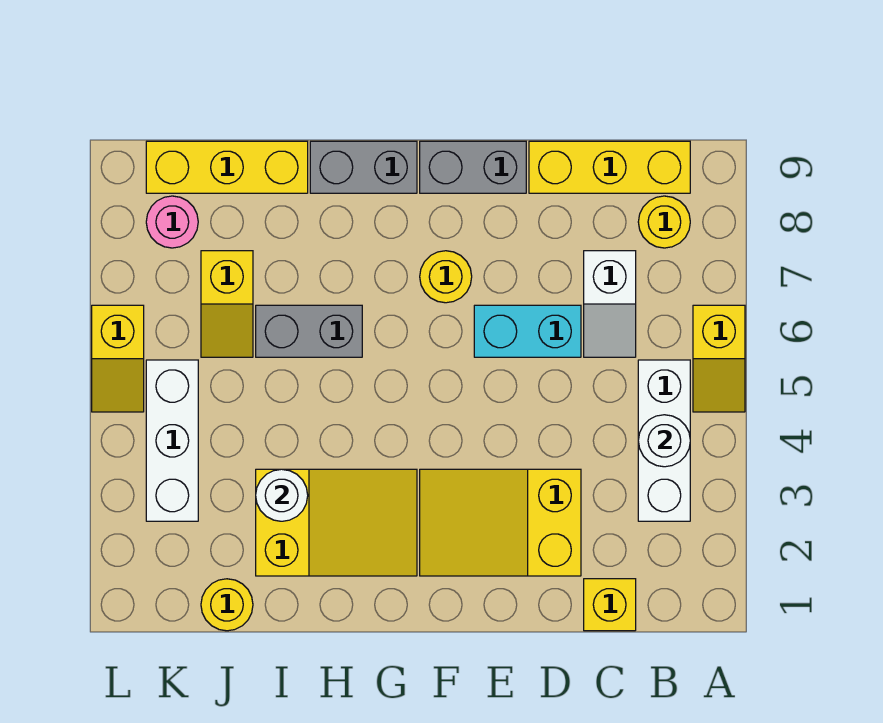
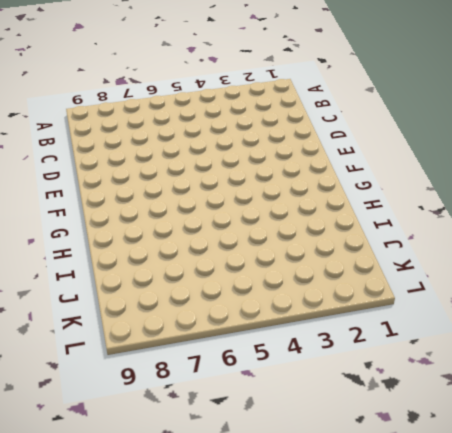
none -> yellow 1x2 slope [693,305,745,412]
none -> white 1x3 brick [638,360,690,521]
none -> yellow 1x1 round brick [638,196,690,248]

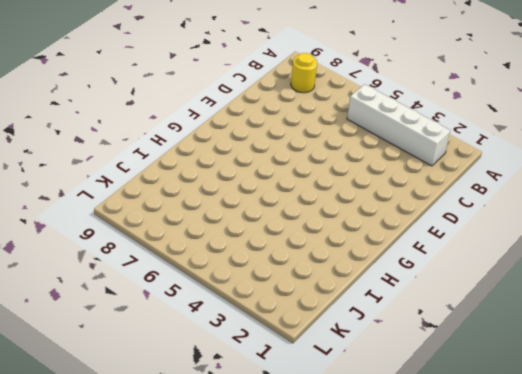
white 1x4 brick [347,84,450,166] -> white 1x3 brick [638,360,690,521]
none -> yellow 1x2 slope [693,305,745,412]
none -> yellow 1x3 brick [529,141,690,193]
none -> yellow 1x1 brick [584,579,636,631]

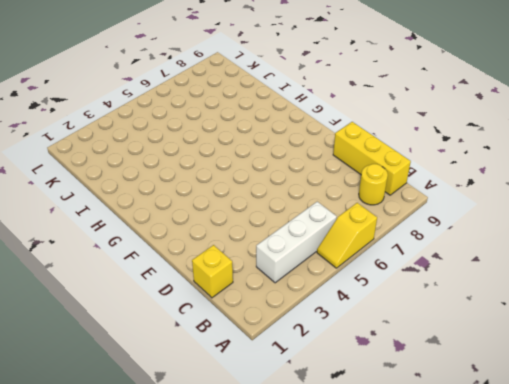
none -> white 1x2 slope [584,251,636,357]
none -> yellow 2x3 slope [420,469,581,576]
none -> cyan 1x2 brick [474,305,581,357]

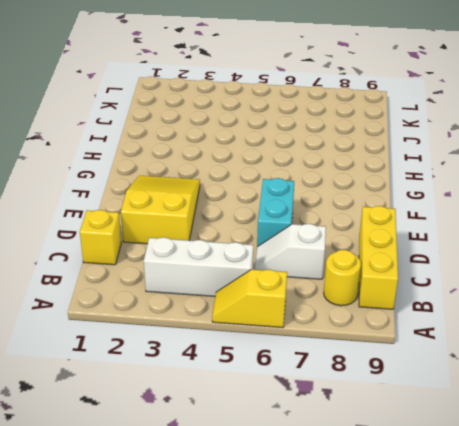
none -> grey 1x2 brick [420,141,526,193]
none -> yellow 1x1 round brick [420,251,472,303]
none -> yellow 2x3 slope [256,469,417,576]

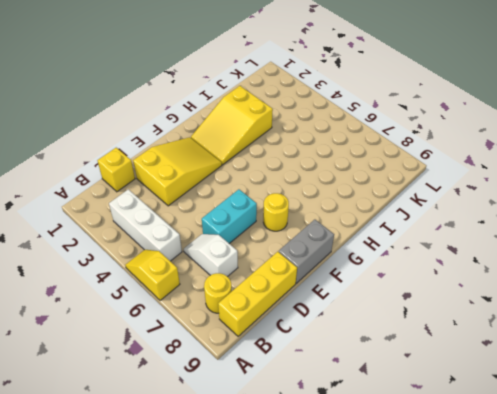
none -> grey 1x2 brick [310,141,417,193]
none -> grey 1x2 brick [256,305,362,357]
none -> yellow 1x3 brick [146,141,308,193]

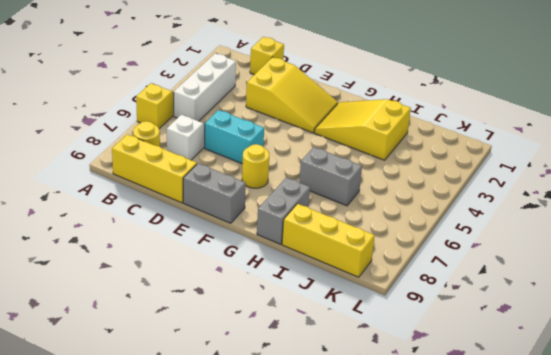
grey 1x2 brick [257,177,310,244] -> grey 1x2 brick turned to [310,141,417,193]
none -> yellow 1x1 round brick [201,579,253,631]
none -> yellow 1x2 slope [201,251,253,357]
none -> white 1x3 brick [146,360,198,521]

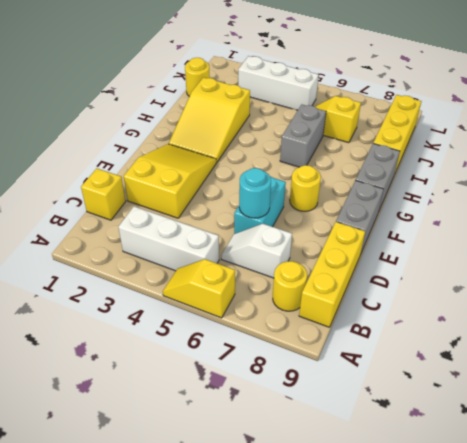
cyan 1x1 round brick [239,168,271,218] -> none
none -> pink 1x1 round brick [146,196,198,248]
none -> yellow 1x2 slope [92,305,144,412]
none -> white 1x1 round brick [638,415,690,467]

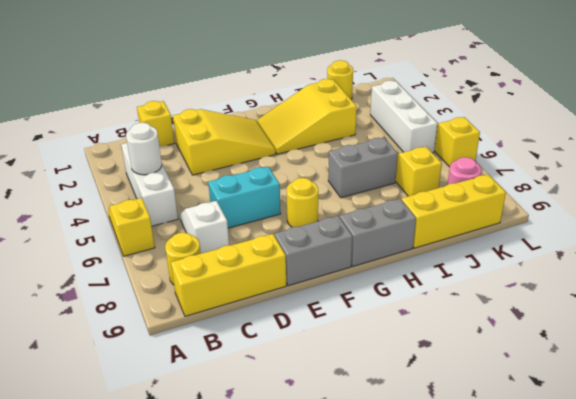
none -> white 1x1 round brick [256,469,308,521]

